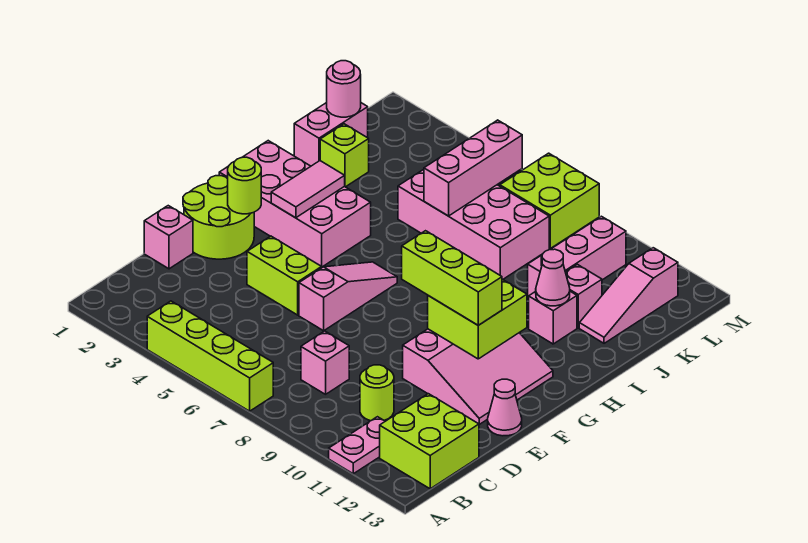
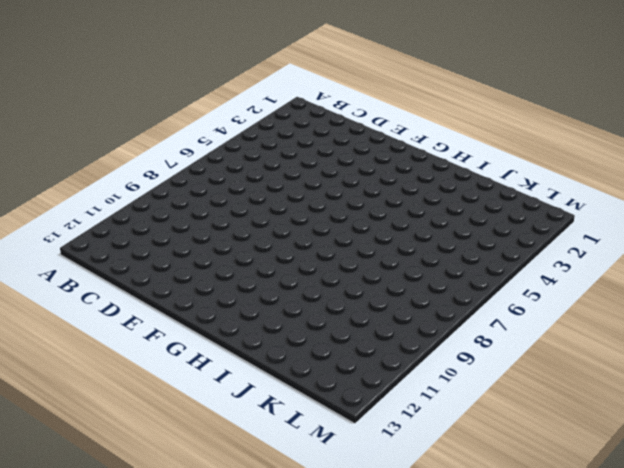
none -> lime 1x4 brick [147,301,273,411]
none -> pink 1x2 plate [329,417,385,474]
none -> lime 2x2 brick [380,394,479,489]

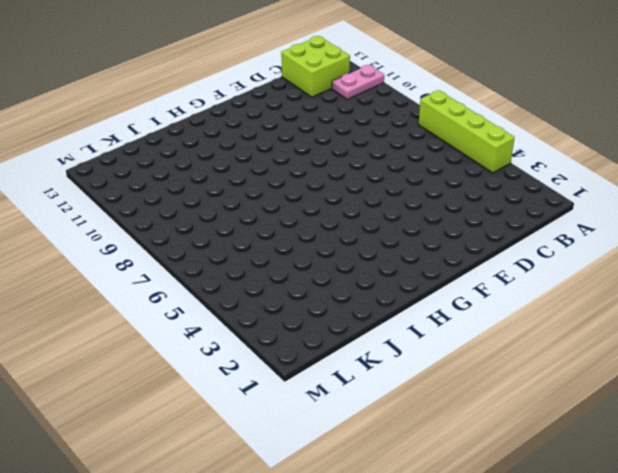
none -> pink 1x1 brick [301,331,349,394]
none -> lime 1x1 round brick [360,365,394,421]
none -> pink 1x1 brick [144,206,193,269]

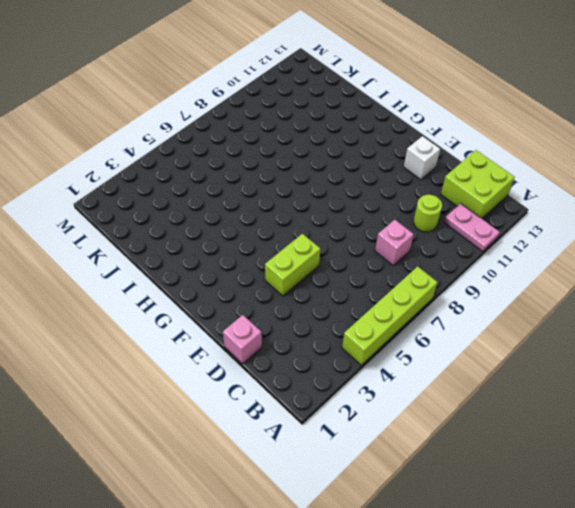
white 1x1 brick [404,136,440,180] -> pink 3x3 slope [403,329,553,424]
none -> lime 2x2 round brick [183,176,254,259]
none -> pink 1x3 slope [299,262,397,331]
none -> pink 1x1 cone [488,379,522,436]

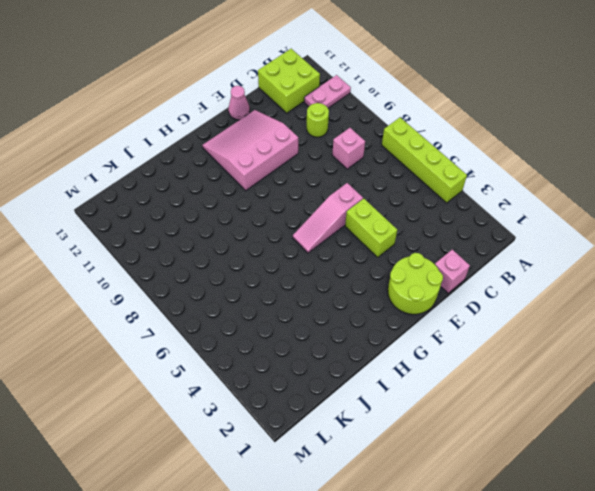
none -> pink 2x4 brick [219,141,371,267]
none -> pink 1x1 brick [529,291,577,344]
none -> pink 1x2 brick [294,103,368,166]

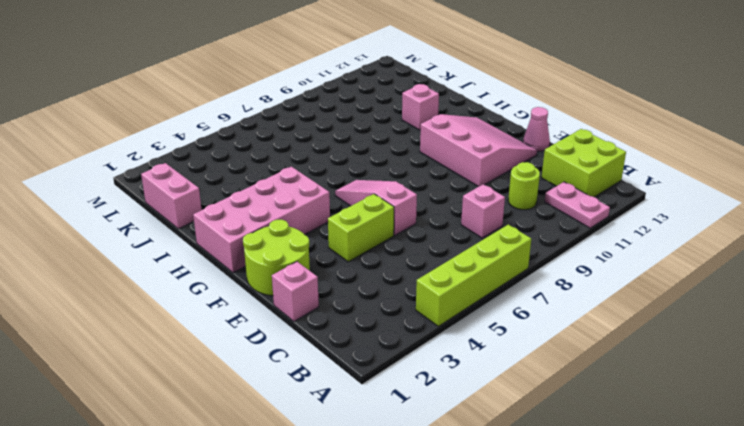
none -> lime 1x1 brick [320,124,369,187]
none -> pink 2x4 brick [398,169,549,279]
none -> pink 1x3 brick [528,216,626,298]

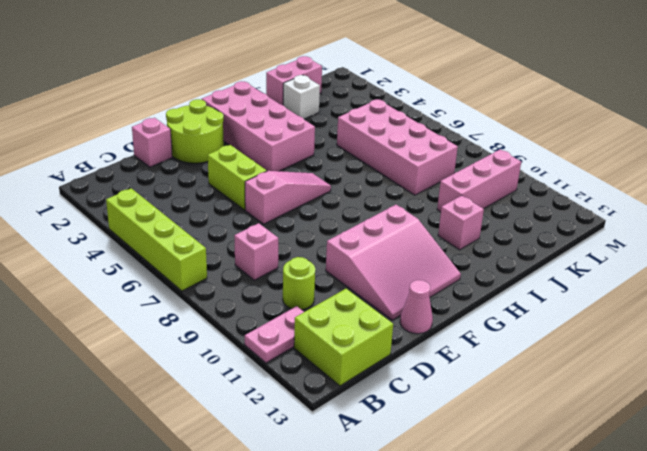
white 1x1 brick [283,75,320,119] -> lime 1x1 brick [320,124,369,187]
none -> pink 1x1 brick [566,264,602,328]
none -> pink 1x3 slope [579,248,678,343]
none -> lime 2x2 brick [500,153,599,248]

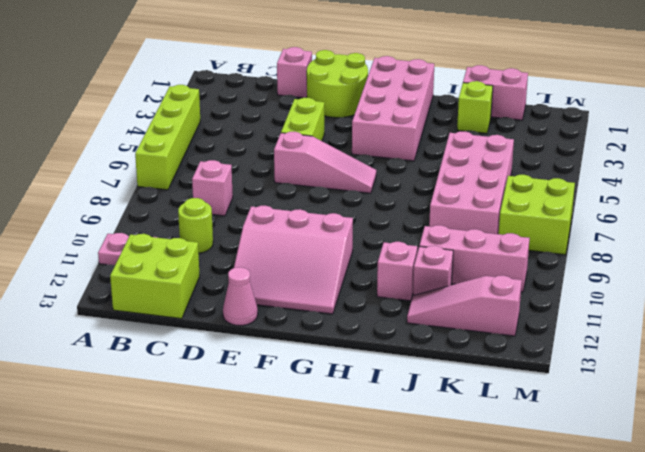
none -> lime 1x1 round brick [228,157,261,214]
none -> lime 2x2 brick [428,279,527,359]
none -> pink 1x2 tile [271,161,345,218]

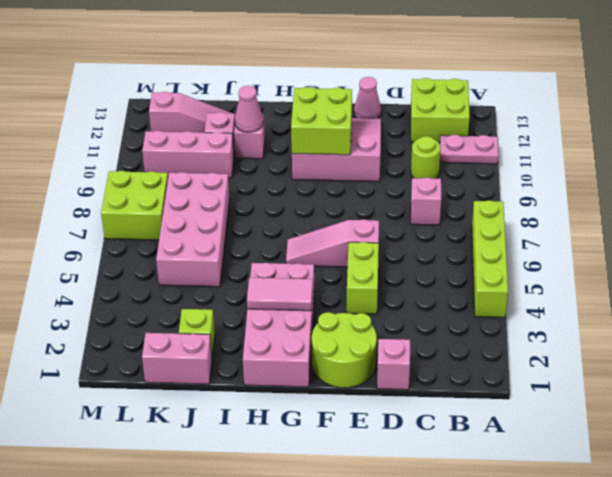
none -> lime 1x1 round brick [228,157,261,214]
none -> pink 1x3 brick [424,120,522,216]
none -> pink 1x1 round brick [327,61,361,117]

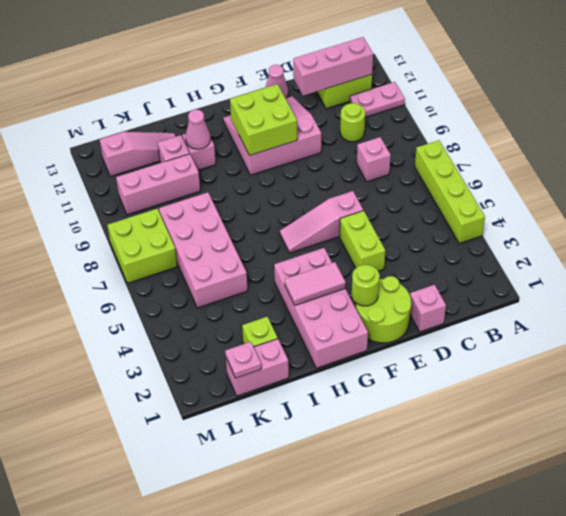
pink 1x3 brick [293,37,373,96] -> pink 1x3 brick moved to [424,120,522,216]
pink 1x1 plate [225,342,261,378] -> pink 1x1 round brick [327,61,361,117]
none -> lime 1x3 brick [402,231,502,325]

